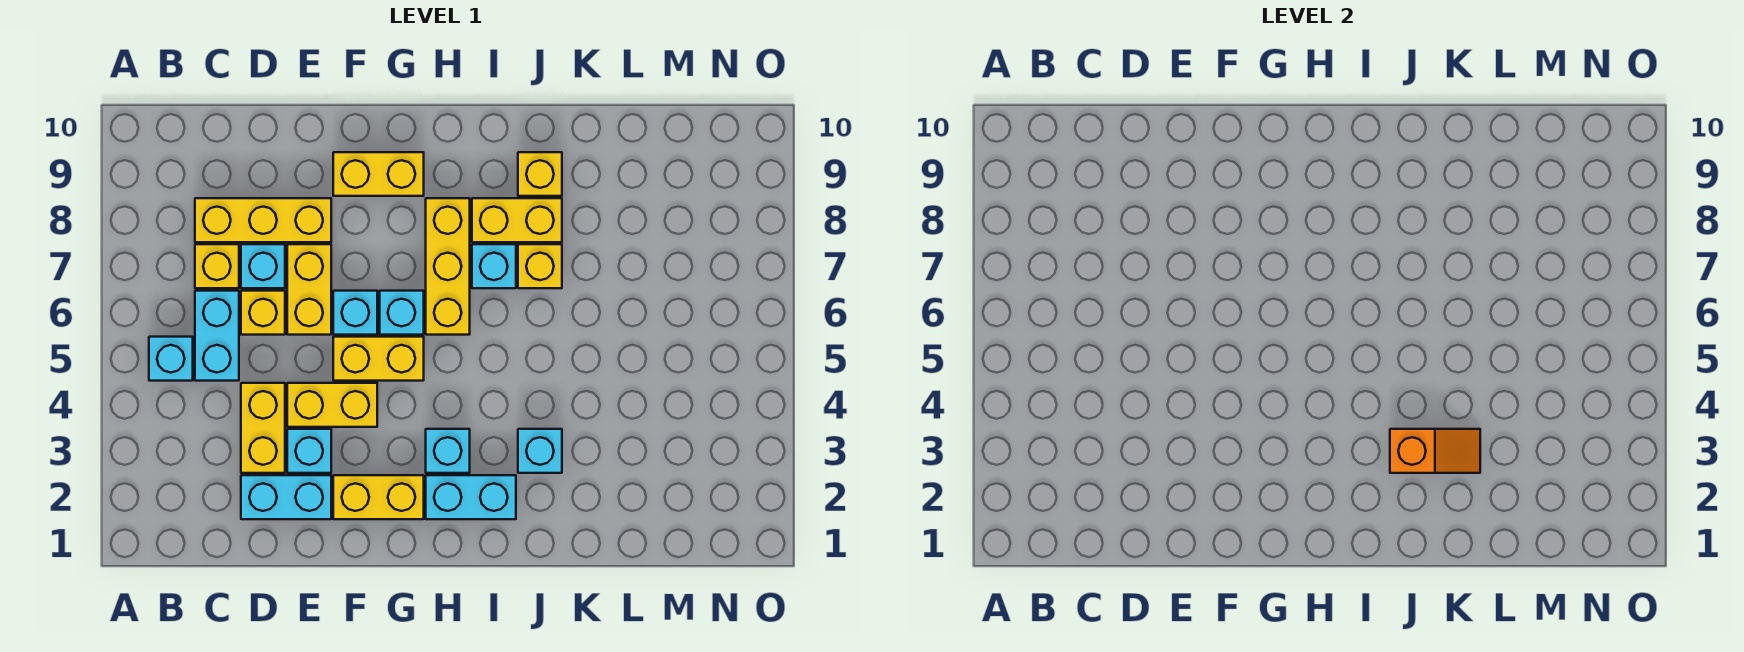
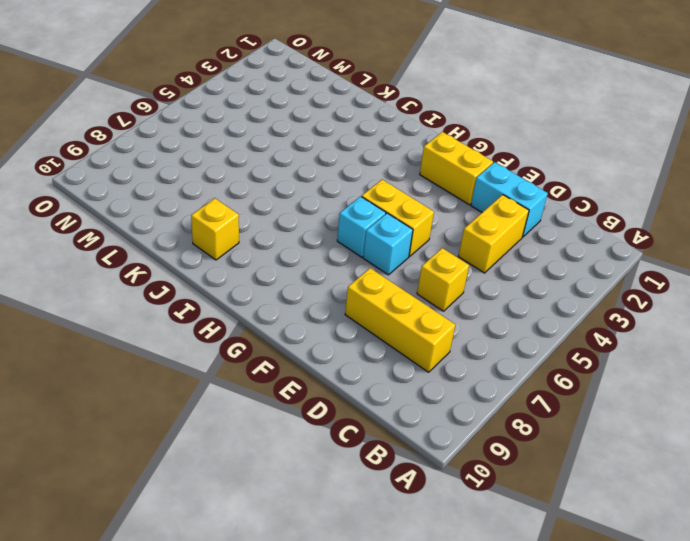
none -> cyan 1x1 brick [149,337,193,381]
none -> cyan 1x2 brick [195,291,239,381]
none -> yellow 1x1 brick [195,244,239,288]

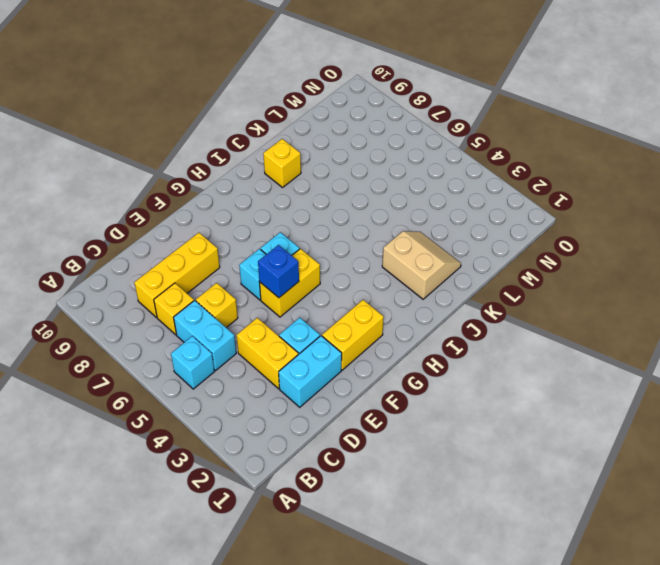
blue 1x1 brick [258,245,299,298] -> none
tan 2x2 slope [382,231,461,299] -> cyan 1x1 brick [518,429,562,473]
none -> cyan 1x1 brick [241,244,285,288]
none -> yellow 1x2 brick [287,383,377,427]
none -> yellow 1x2 brick [287,244,331,335]

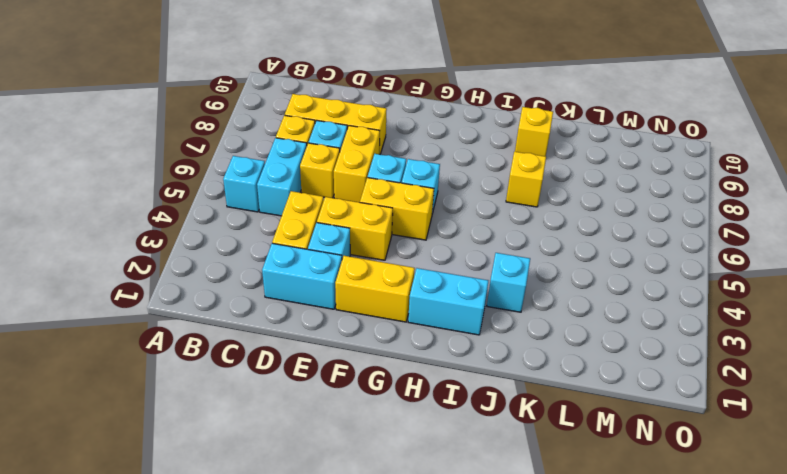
none -> yellow 1x2 brick [333,152,424,196]
none -> cyan 1x1 brick [426,429,470,473]
none -> yellow 1x3 brick [426,198,470,335]

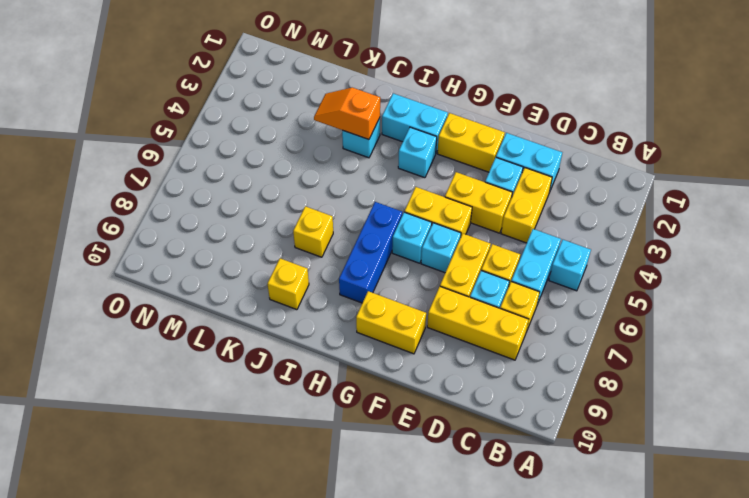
blue 1x3 brick [339,202,402,303] -> yellow 1x3 brick [426,198,470,335]
none -> cyan 1x1 brick [472,244,516,288]
none -> yellow 1x2 brick [472,198,562,242]

